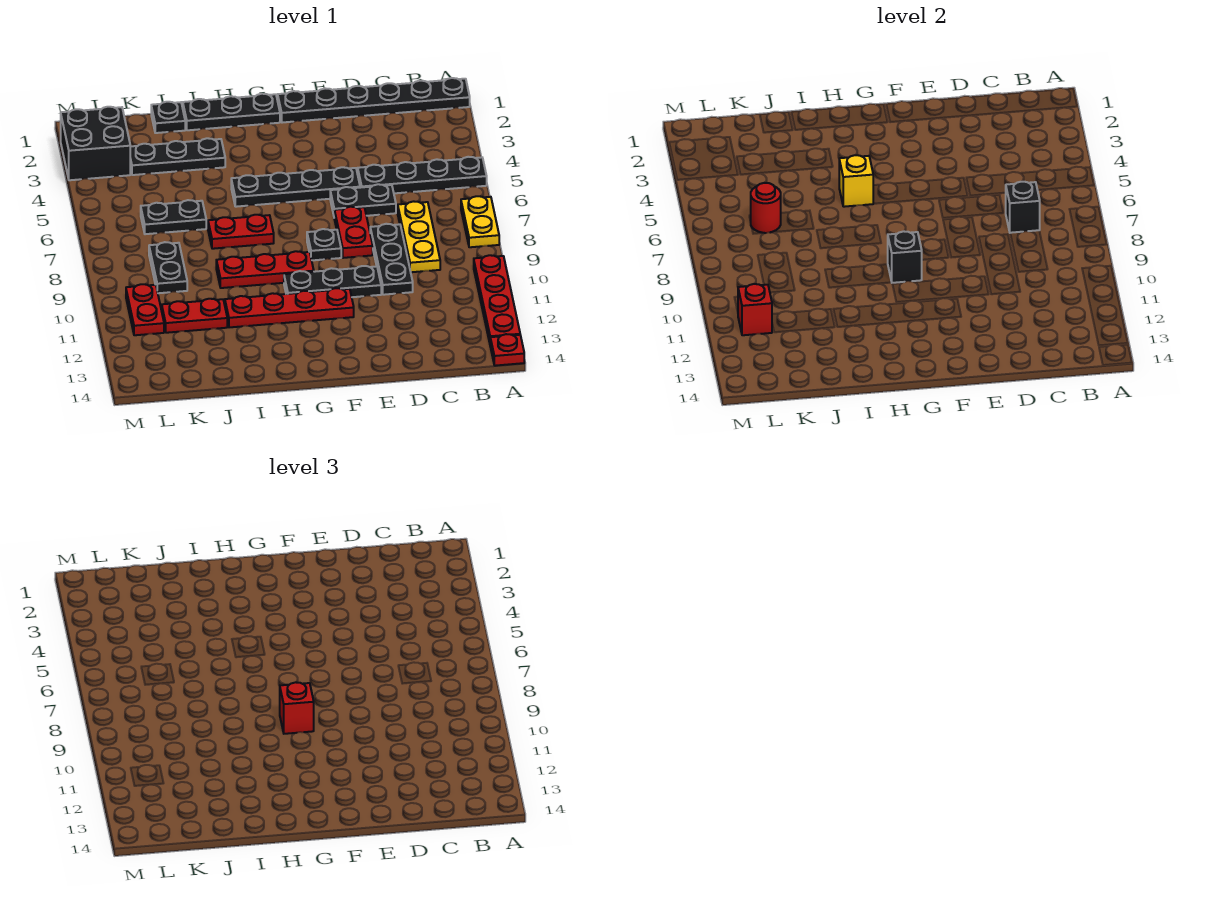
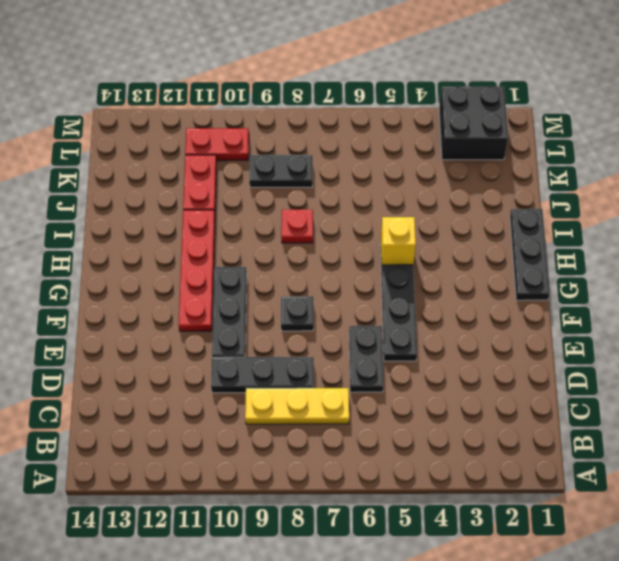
red 1x1 plate [281,210,313,243] -> red 1x1 plate moved to [490,334,524,366]
none -> black 1x6 plate [278,78,470,123]
none -> black 1x4 plate [358,157,487,193]
none -> yellow 1x2 plate [461,196,499,247]

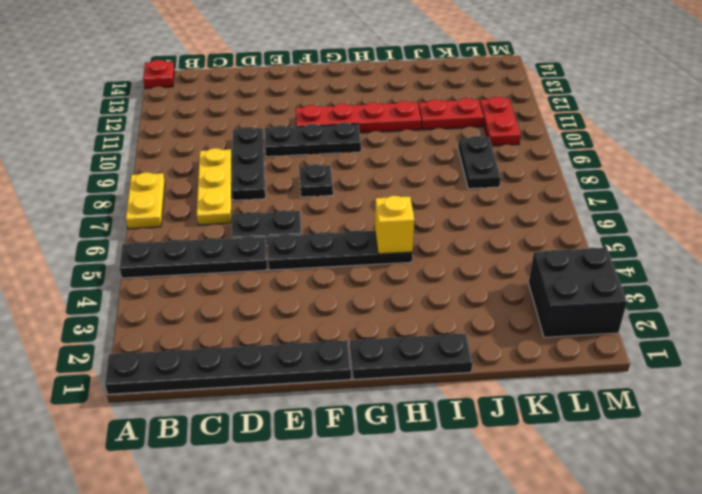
none -> red 1x4 plate [474,255,520,343]
none -> red 1x2 plate [334,207,373,258]
none -> red 1x3 plate [216,251,314,288]

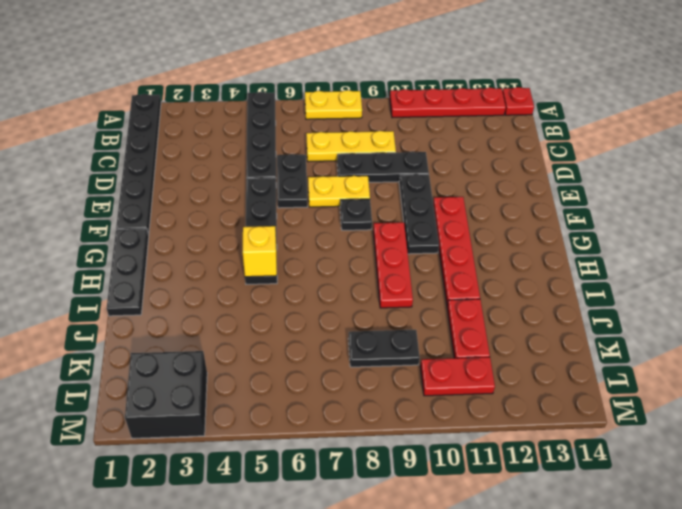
yellow 1x2 plate [308,176,370,207] -> red 1x2 plate [334,207,373,258]
none -> red 1x2 plate [208,215,274,249]
none -> black 1x3 plate [130,138,225,175]
none -> black 1x1 plate [151,102,185,133]

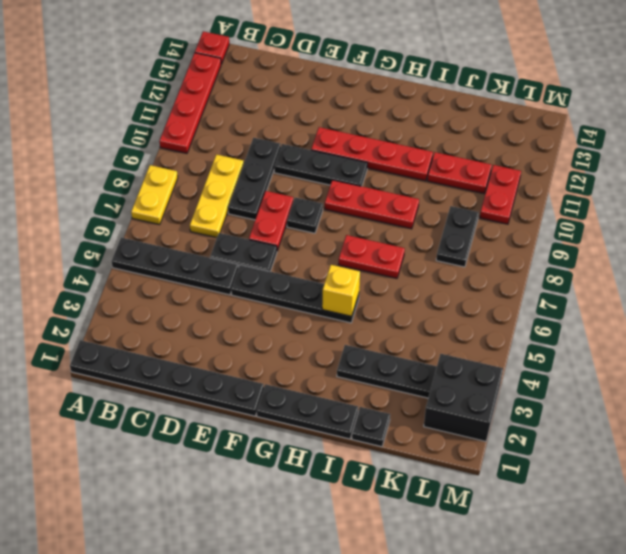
none -> black 1x2 plate [141,200,206,234]
none -> black 1x1 brick [1006,182,1040,233]
none -> black 1x1 brick [888,231,922,283]

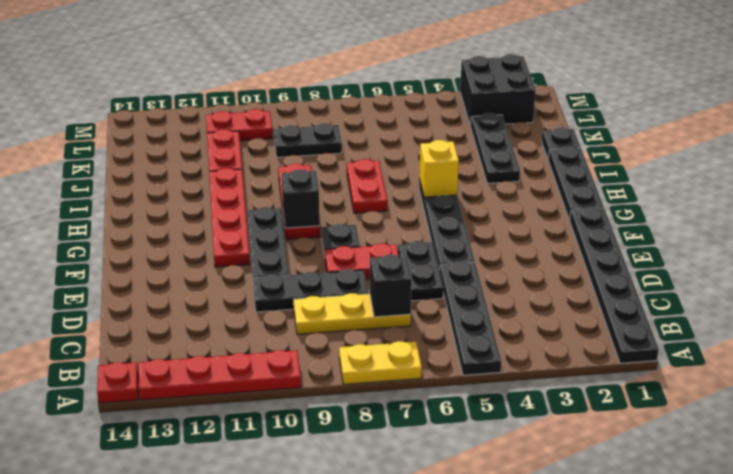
none -> black 1x2 plate [141,200,206,234]
none -> red 1x1 round brick [750,183,781,233]
none -> red 1x1 brick [738,284,772,335]

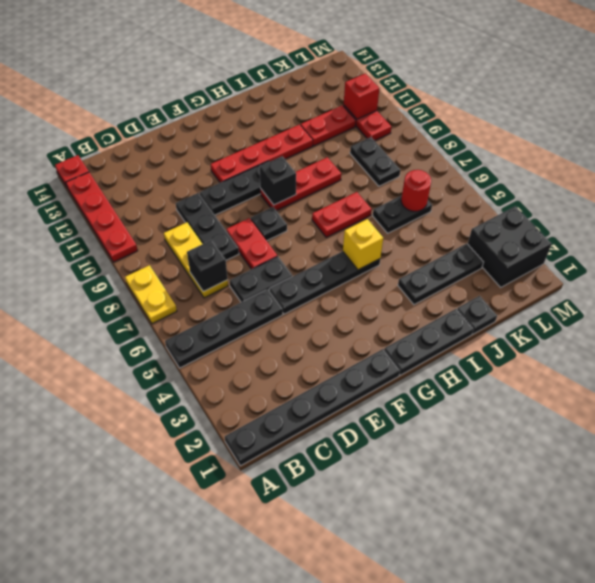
none -> red 1x1 brick [280,682,314,734]

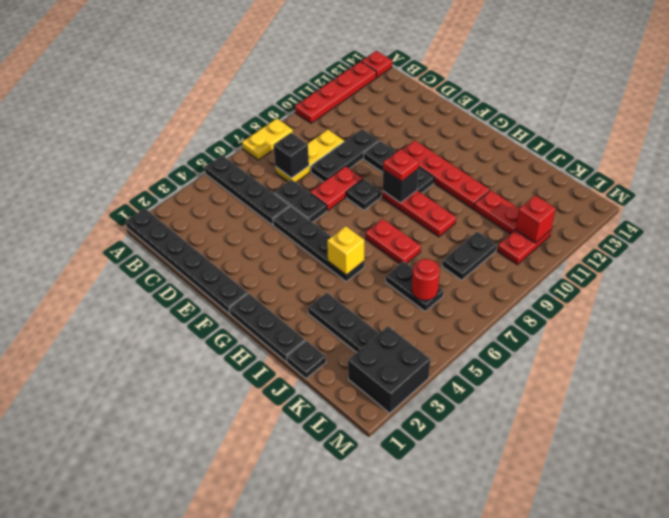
red 1x1 plate [383,149,419,182] -> red 1x1 brick [280,682,314,734]

